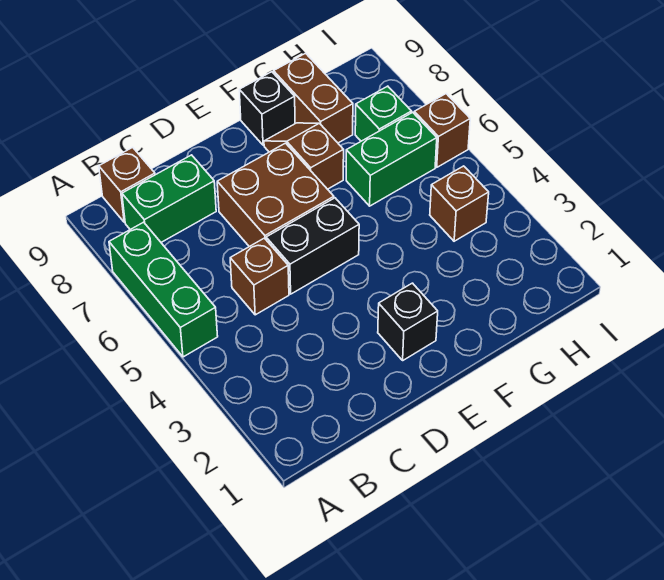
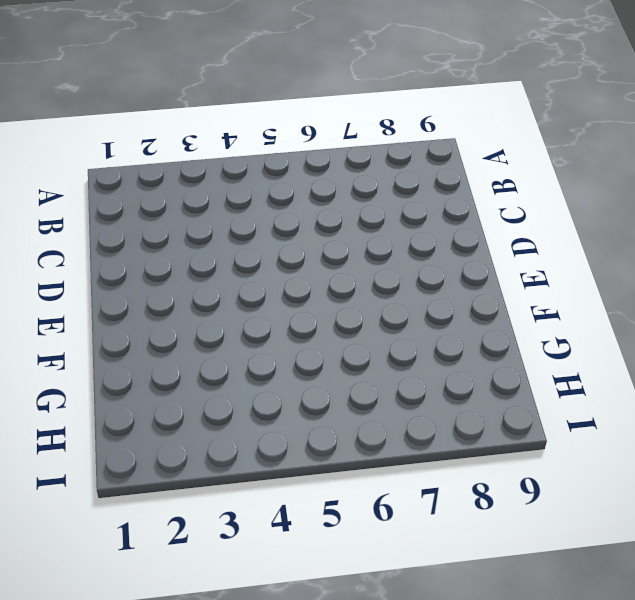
none -> green 1x3 brick [109,222,218,357]
none -> green 1x2 brick [122,155,216,242]
none -> brown 1x1 brick [99,147,155,222]

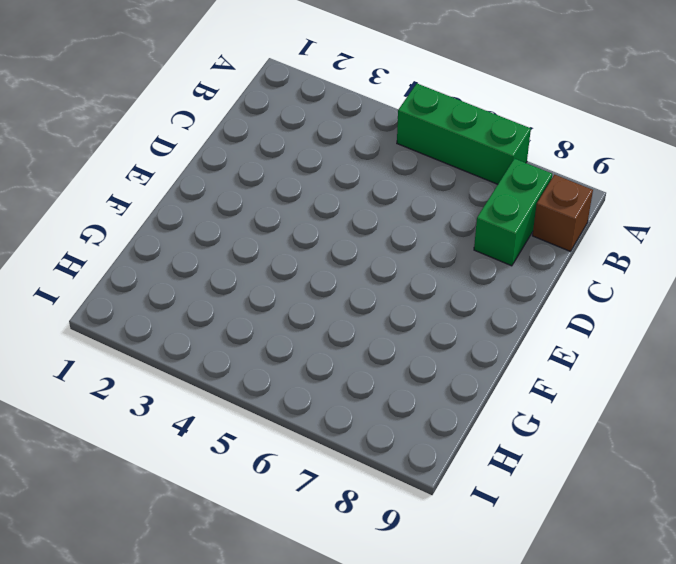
none -> brown 1x1 brick [230,238,289,315]
none -> black 1x2 brick [266,198,359,294]
none -> brown 2x2 brick [217,143,334,247]

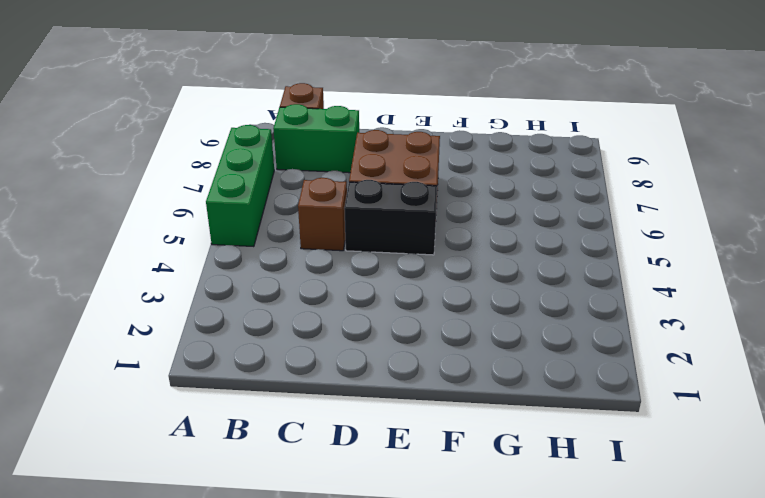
none -> black 1x1 brick [378,283,438,360]
none -> brown 1x2 slope [264,123,344,189]
none -> black 1x1 brick [239,72,295,145]

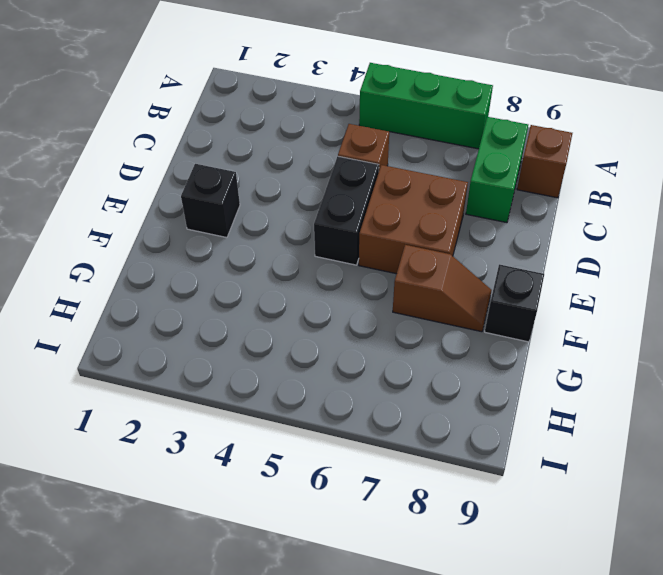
none -> green 1x2 brick [346,112,437,206]
none -> brown 1x2 brick [274,53,353,143]
none -> brown 1x1 brick [430,166,489,241]

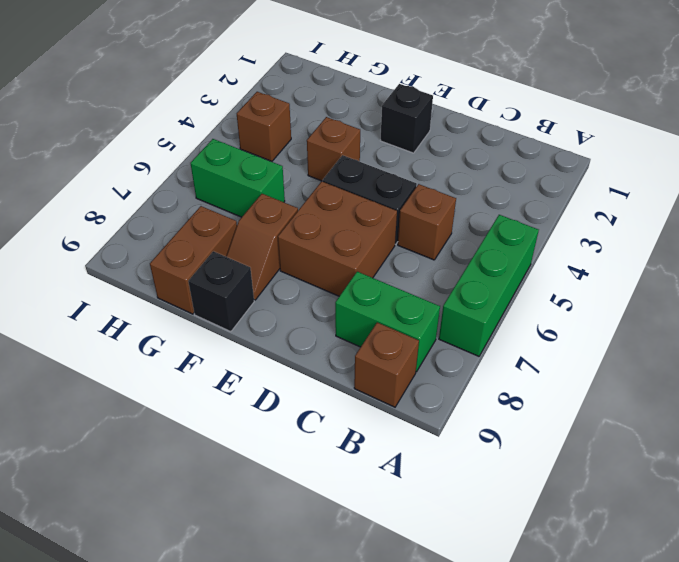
brown 1x1 brick [307,117,360,181] -> brown 1x1 brick moved to [414,94,470,167]
none -> green 1x1 brick [355,86,412,141]

